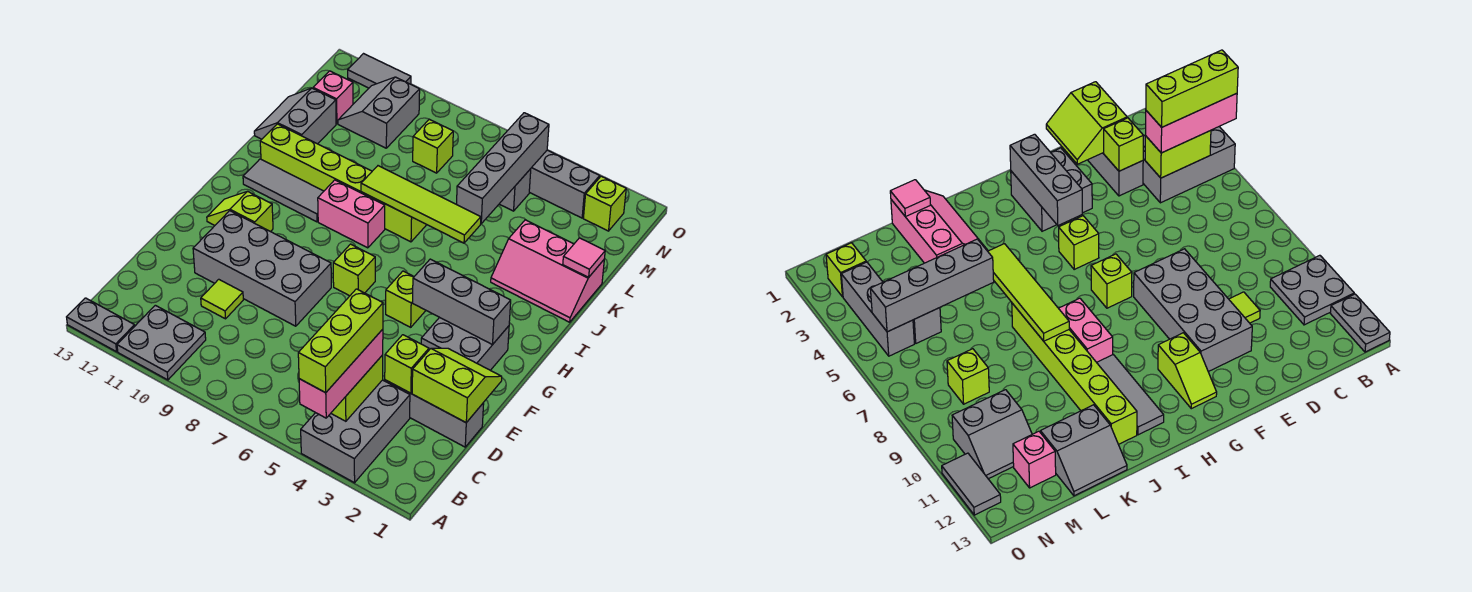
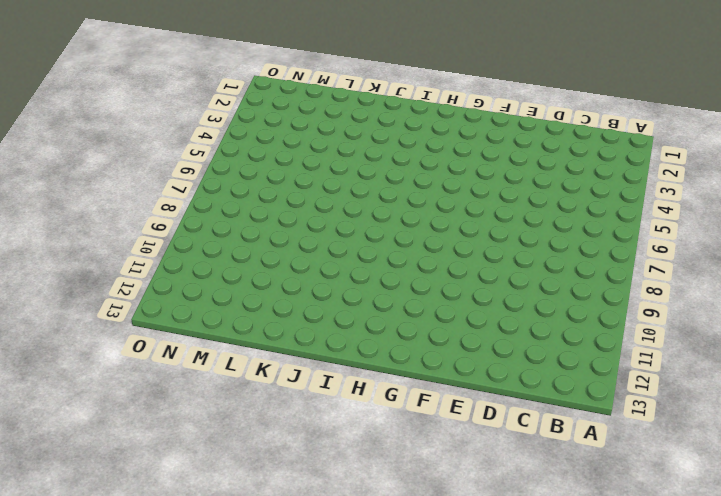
none -> grey 2x3 brick [301,380,410,483]
none -> grey 2x2 plate [117,305,206,380]
none -> grey 1x2 plate [67,298,135,352]
none -> grey 1x3 brick [385,380,484,447]

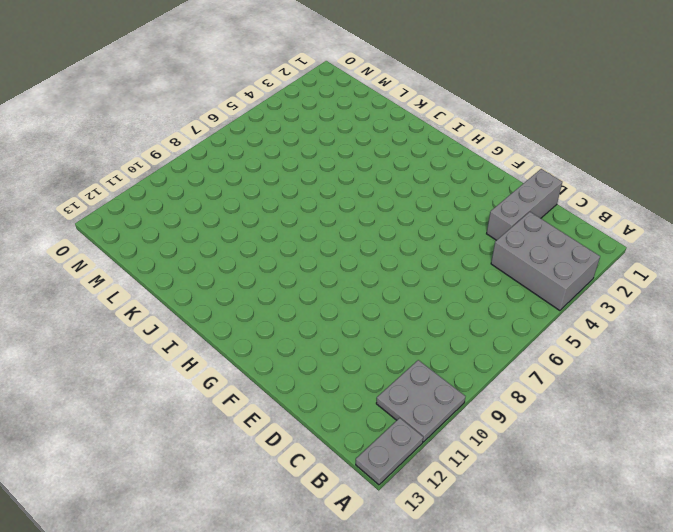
none -> lime 1x1 tile [201,279,243,319]
none -> grey 2x4 brick [193,211,331,326]
none -> grey 2x2 brick [421,317,509,370]
none -> lime 1x1 brick [386,271,426,327]

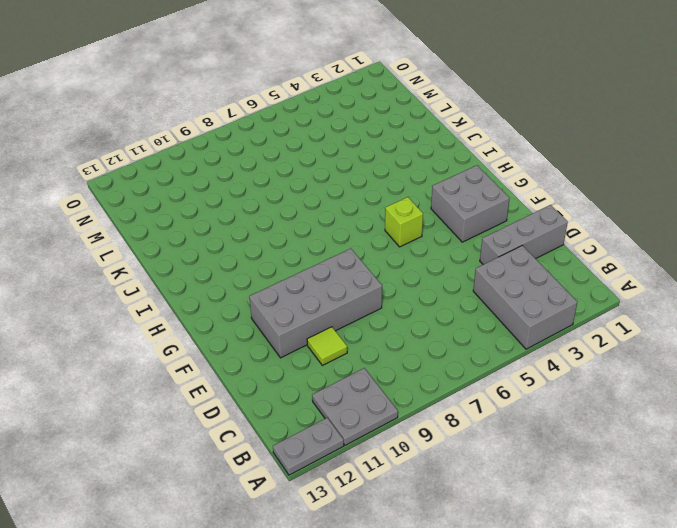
none -> lime 1x1 brick [333,244,375,296]
none -> lime 1x2 slope [207,191,273,232]
none -> pink 1x2 brick [318,180,385,248]
none -> grey 1x3 tile [243,159,324,222]

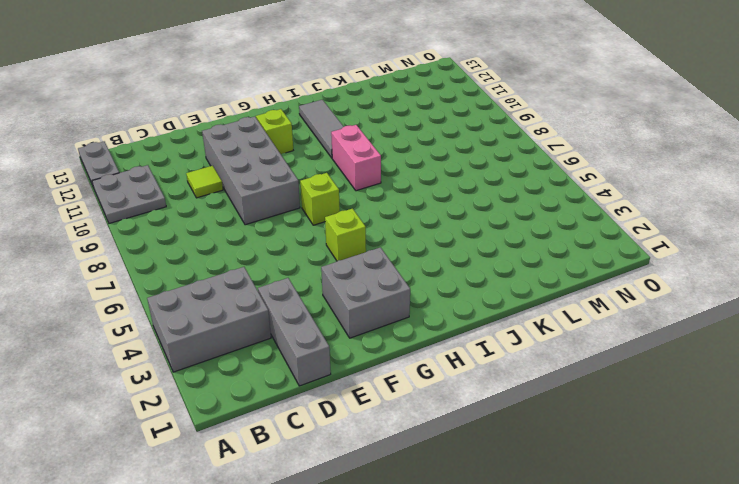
none -> pink 2x3 slope [491,220,604,322]
none -> lime 1x6 brick [260,124,427,242]
none -> grey 2x2 slope [254,88,336,144]
none -> grey 1x1 brick [500,169,531,211]

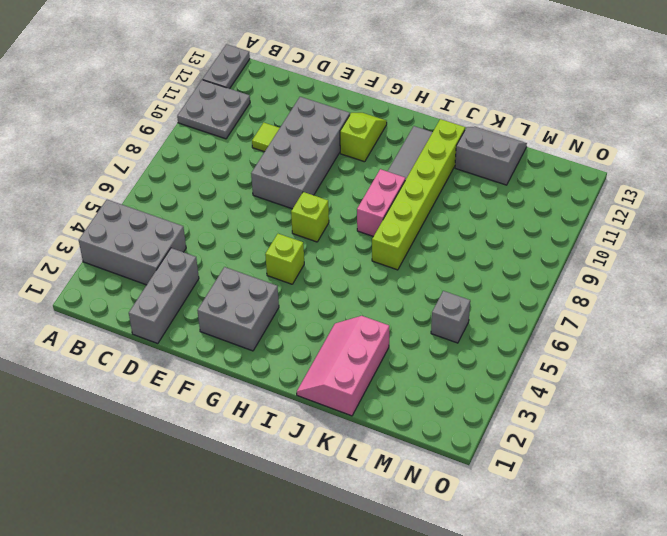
none -> lime 1x1 brick [413,119,453,173]
none -> grey 2x2 slope [338,77,420,148]
none -> pink 1x1 brick [313,71,353,124]
none -> lime 1x1 brick [583,176,626,231]

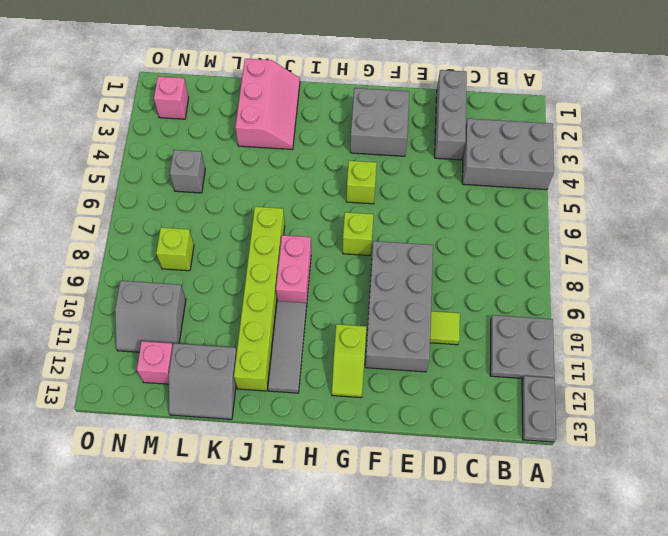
pink 1x1 brick [154,76,189,119] -> lime 1x1 brick [583,176,626,231]
none -> grey 1x3 brick [529,150,600,218]
none -> grey 1x2 tile [348,54,411,88]
none -> lime 1x2 brick [331,355,383,421]
none -> lime 2x2 slope [412,348,502,423]

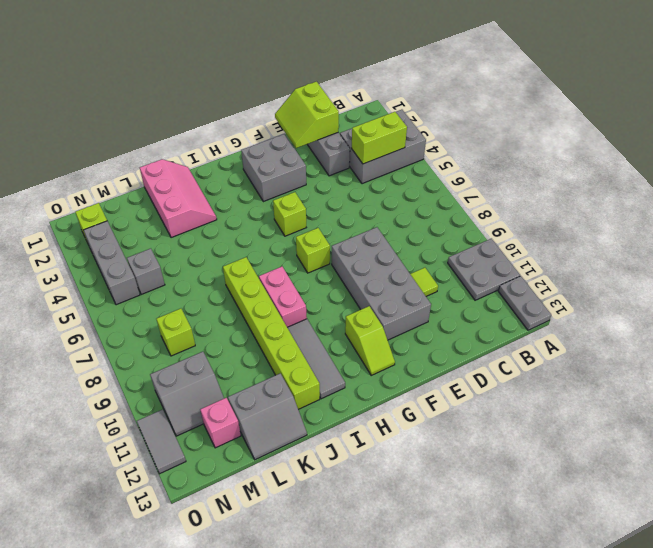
none -> lime 1x1 brick [385,335,429,393]
none -> grey 1x3 brick [413,259,511,345]
none -> lime 1x4 tile [361,166,481,243]
none -> pink 1x1 tile [563,238,605,277]

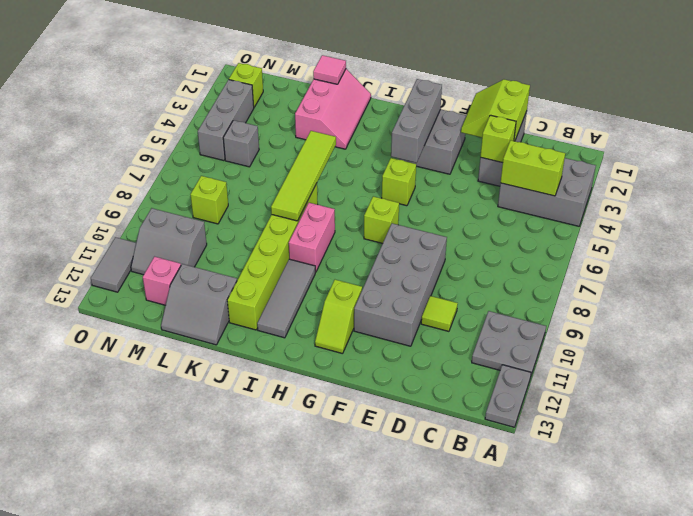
none -> grey 1x4 brick [457,113,549,224]
none -> pink 1x3 brick [299,329,383,418]
none -> lime 1x3 brick [298,289,383,393]

